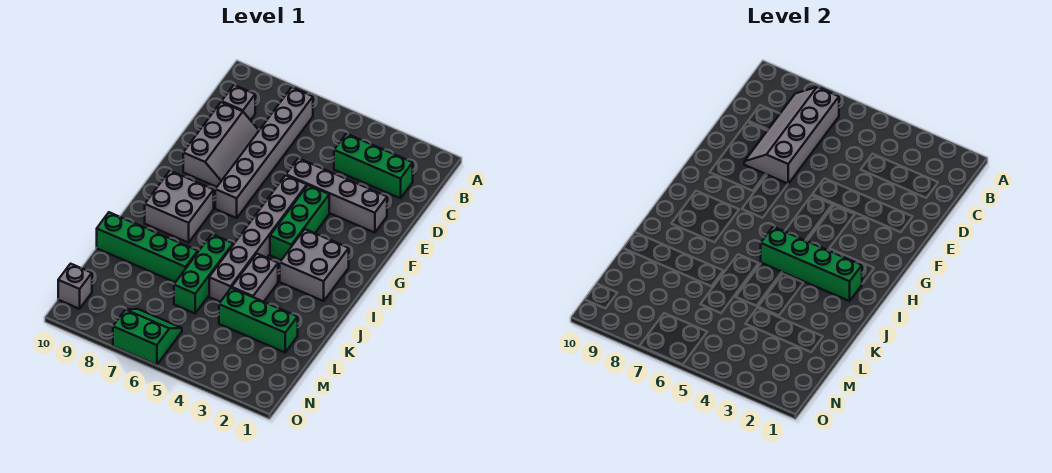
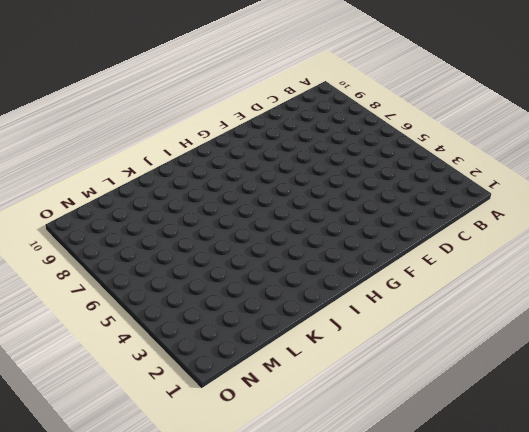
none -> grey 1x6 brick [215,87,313,218]
none -> green 1x3 brick [334,134,413,198]
none -> grey 1x1 brick [222,85,255,120]

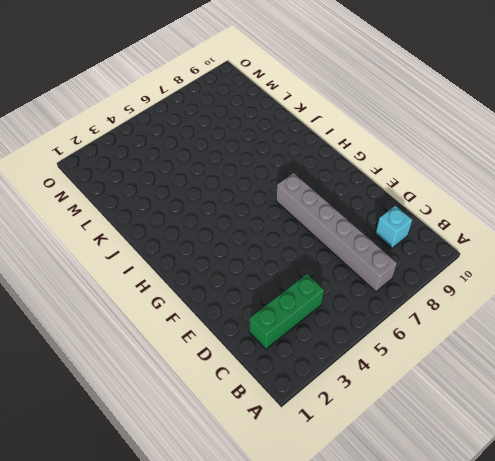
cyan 1x1 brick [375,206,412,248] -> grey 1x1 brick [222,85,255,120]
none -> grey 2x3 slope [183,102,259,187]
none -> grey 1x4 brick [286,158,387,233]
none -> green 1x3 brick [270,185,329,260]

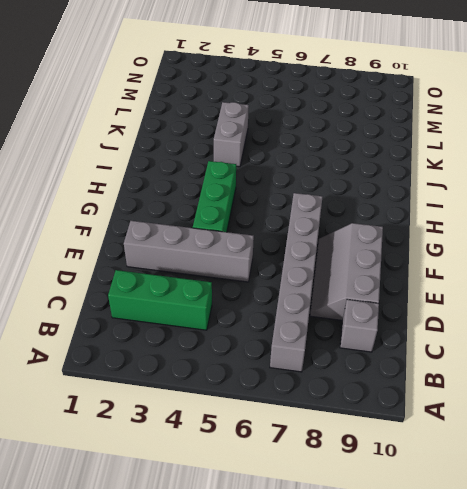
none -> grey 1x6 brick [209,175,307,302]
none -> grey 2x2 brick [280,229,349,301]
none -> grey 2x2 brick [145,171,214,243]

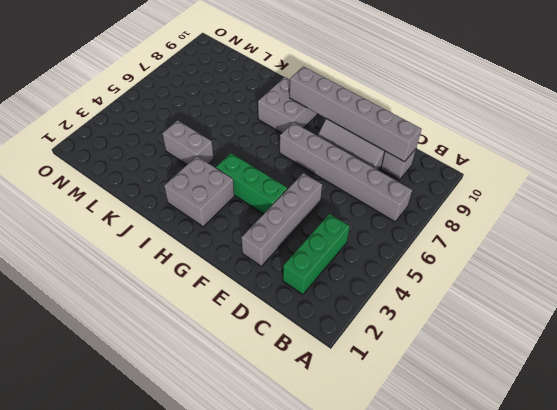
grey 1x6 brick [290,66,422,162] -> grey 1x6 brick moved to [209,175,307,302]
none -> green 1x3 brick [174,234,233,313]
none -> green 1x4 brick [97,212,198,282]
none -> green 1x3 brick [219,288,298,352]

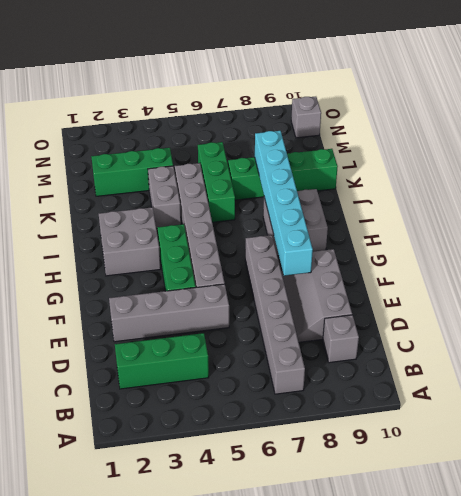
cyan 1x6 brick [255,131,313,276] -> none
none -> green 2x2 slope [113,309,182,365]
none -> grey 2x4 slope [744,87,839,184]
none -> green 1x4 brick [761,227,862,301]

